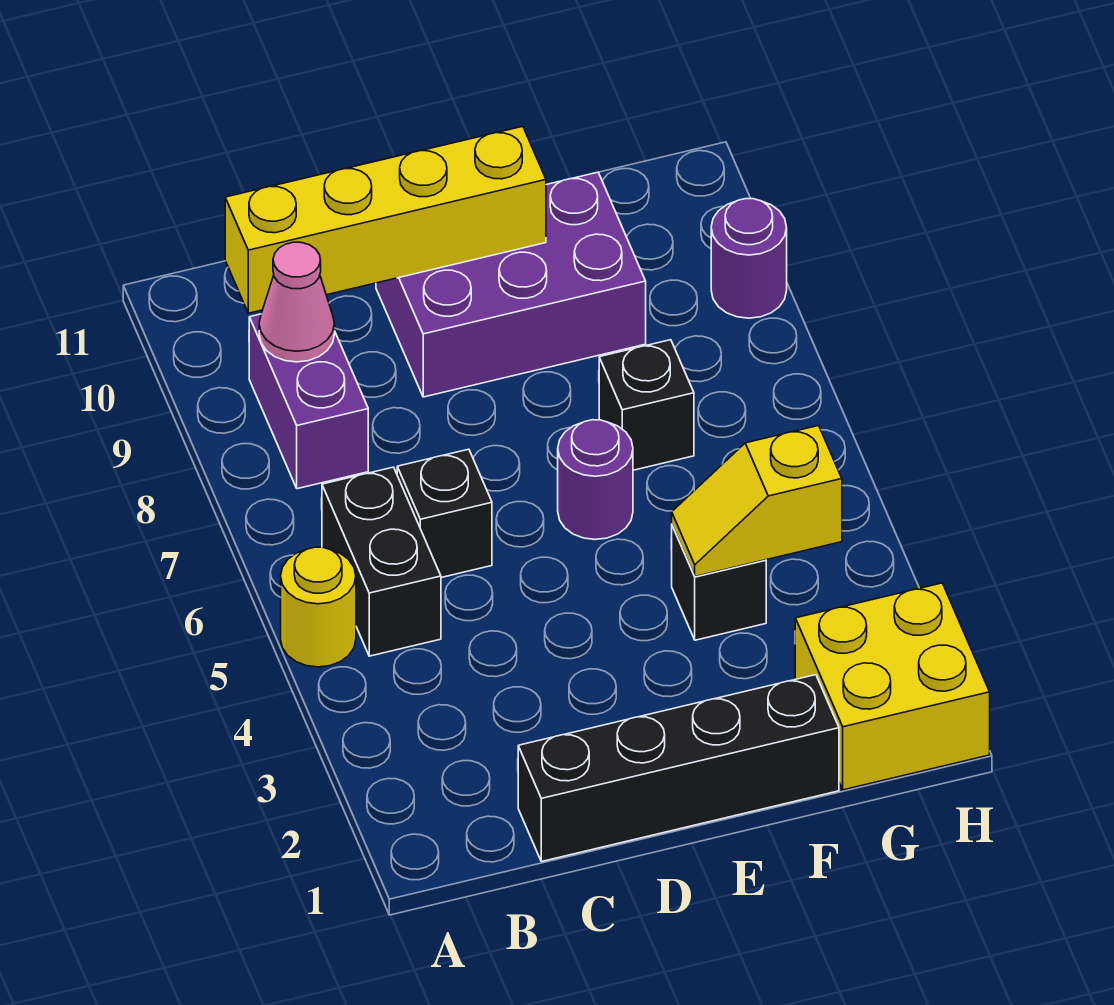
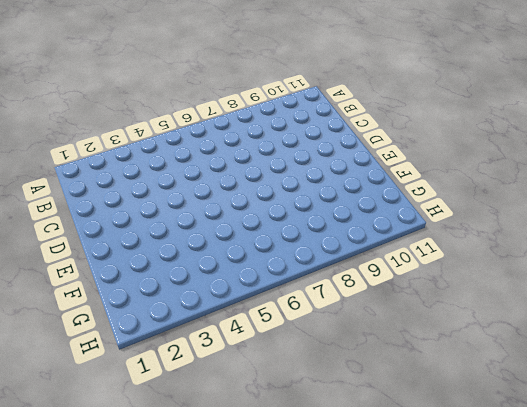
none -> yellow 1x1 round brick [281,547,356,667]
none -> black 1x2 brick [322,467,441,656]
none -> purple 1x2 brick [249,314,368,489]

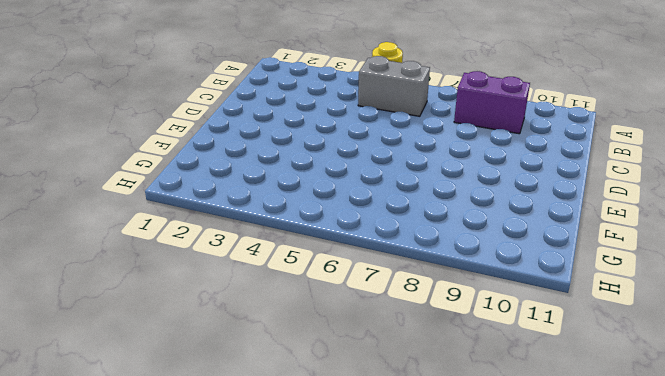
grey 1x2 brick [358,56,430,116] -> black 1x2 brick [322,467,441,656]
none -> black 1x4 brick [518,675,839,862]
none -> black 1x1 brick [397,449,492,578]
none -> purple 2x3 brick [376,172,646,397]

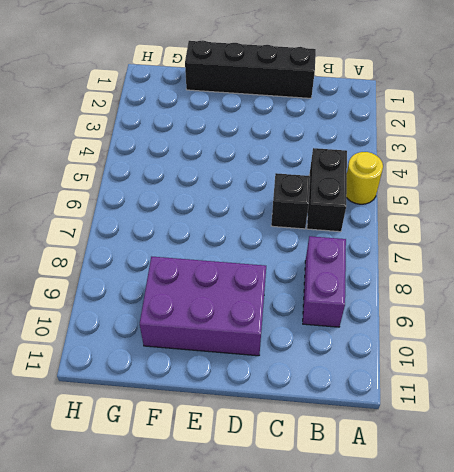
none -> purple 1x1 round brick [558,420,633,540]
none -> black 1x1 brick [671,526,766,640]
none -> black 1x1 brick [599,340,694,470]

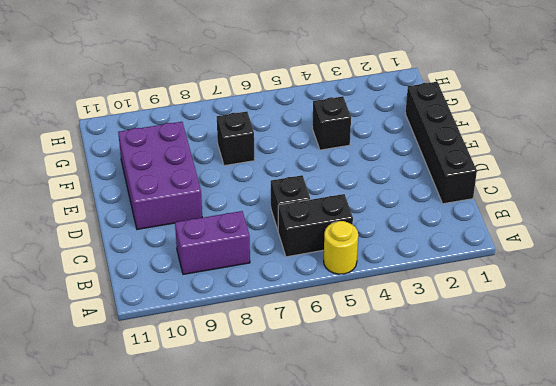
none -> purple 1x1 round brick [558,420,633,540]
none -> yellow 2x2 brick [795,583,990,790]
none -> purple 1x1 round brick [711,199,787,318]

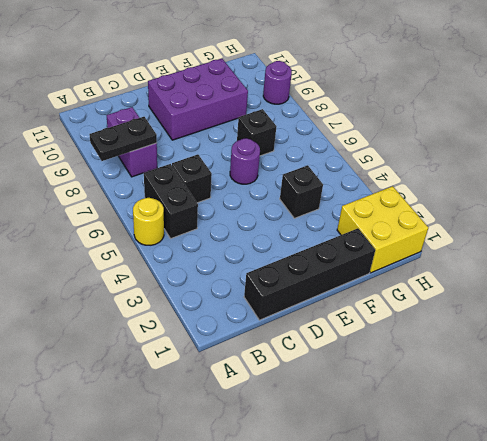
black 1x2 plate [90,117,157,161] -> none
none -> pink 1x1 cone [259,242,335,362]
none -> yellow 1x4 brick [225,126,546,313]
none -> yellow 1x2 slope [672,426,842,577]

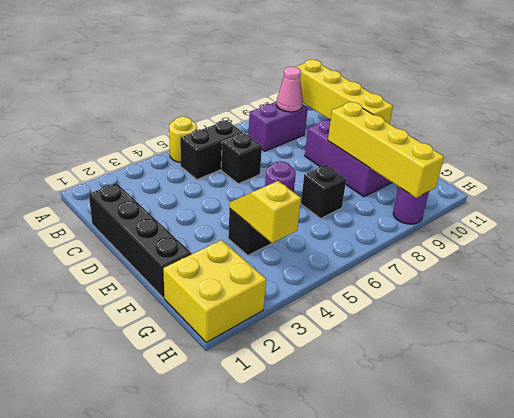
yellow 1x4 brick [328,102,444,198] -> none

